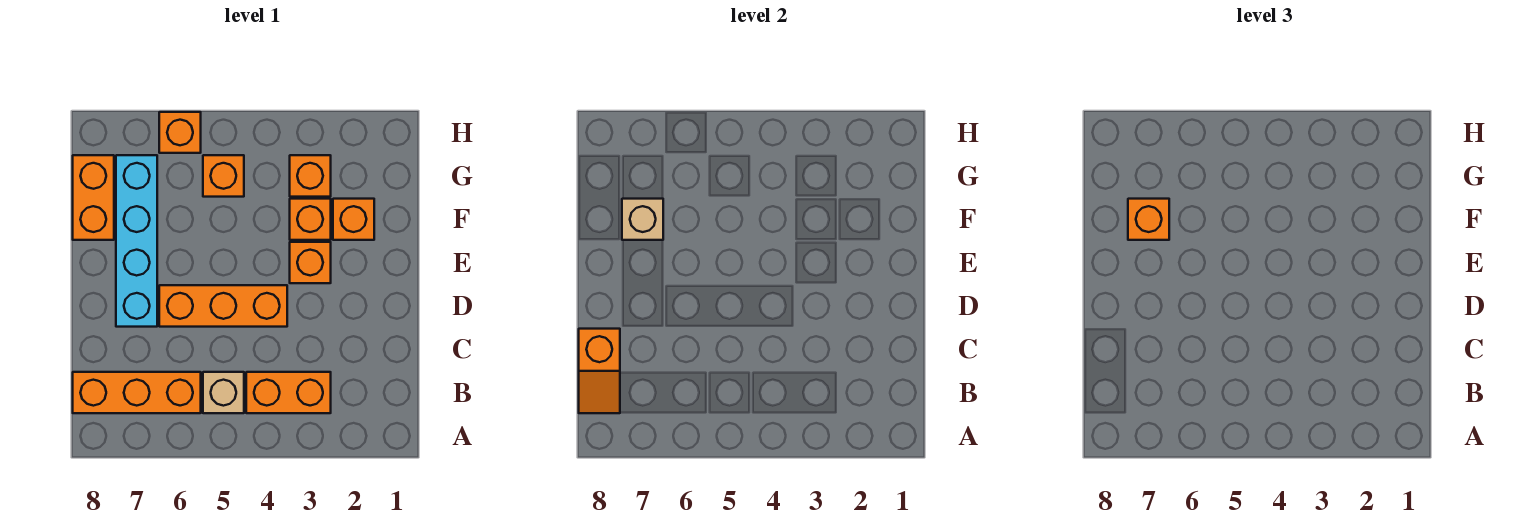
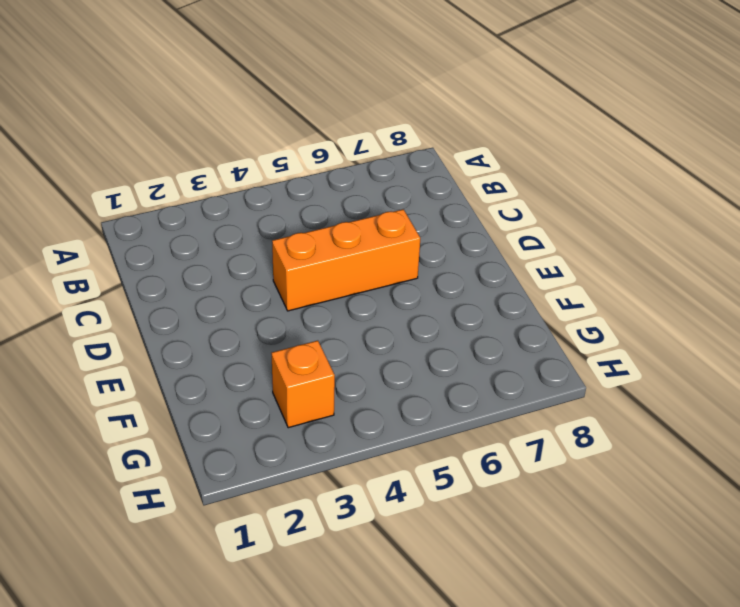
none -> orange 1x2 brick [246,372,331,413]
none -> tan 1x1 brick [203,372,244,413]
none -> orange 1x3 brick [73,372,201,413]

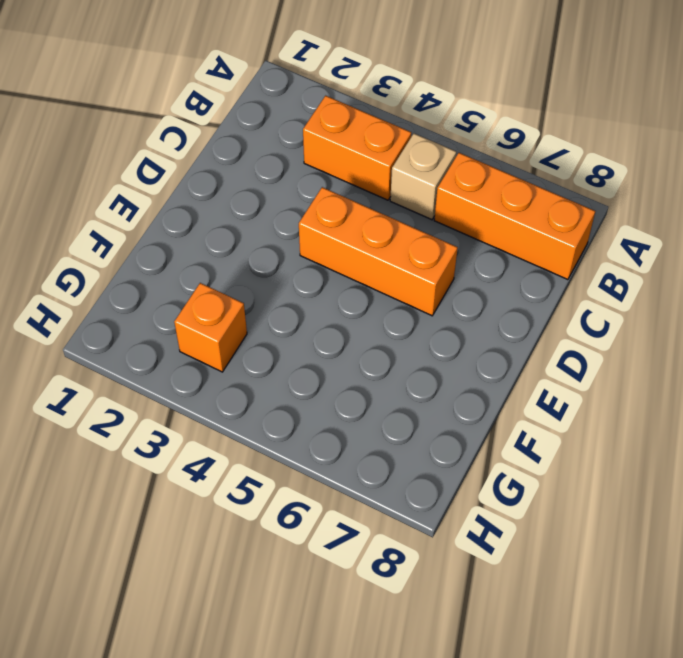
none -> cyan 1x4 brick [116,155,157,327]
none -> orange 1x1 brick [290,242,331,283]
none -> orange 1x1 brick [333,199,374,240]

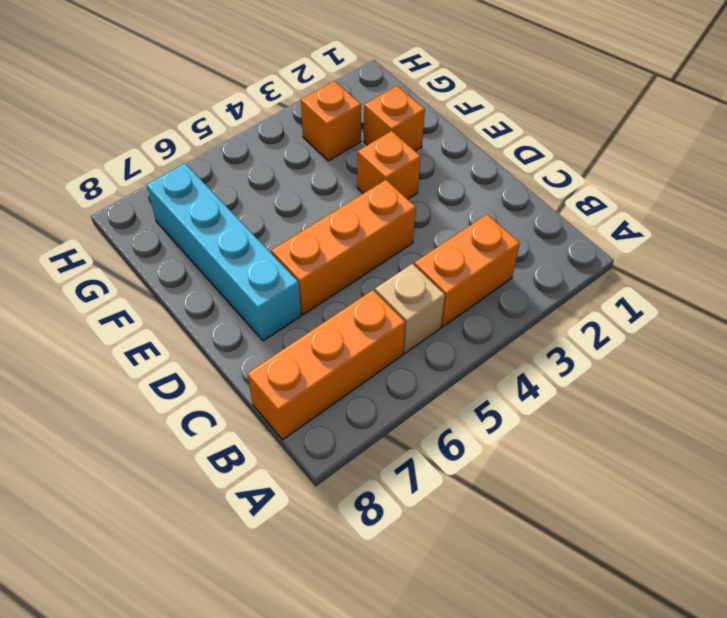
none -> orange 1x1 brick [290,199,331,240]
none -> orange 1x2 brick [73,155,114,240]
none -> orange 1x1 brick [203,155,244,197]

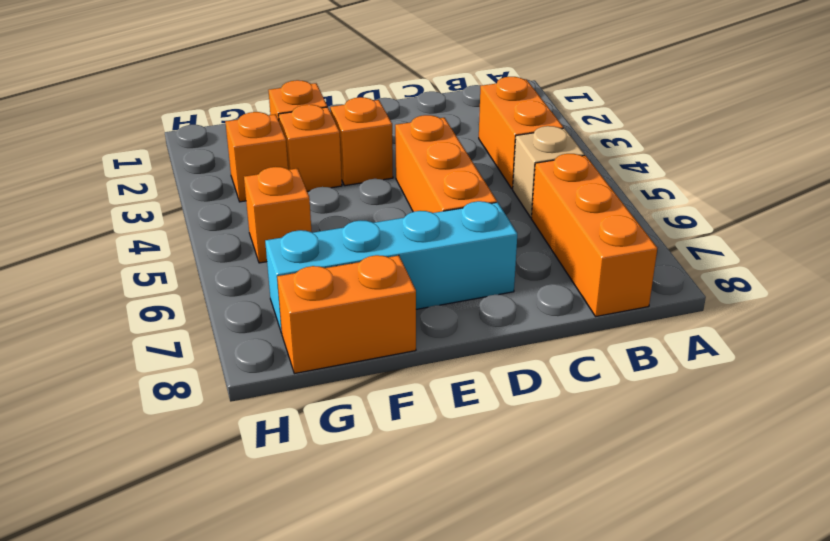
none -> orange 1x1 brick [159,112,201,153]
none -> orange 1x2 slope [579,329,620,413]
none -> tan 1x1 brick [622,199,663,240]

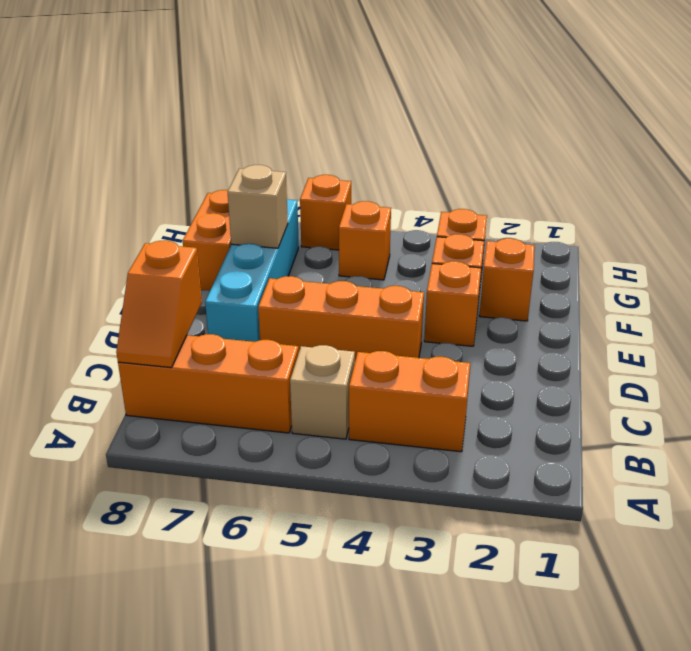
none -> orange 1x1 brick [1128,199,1169,240]

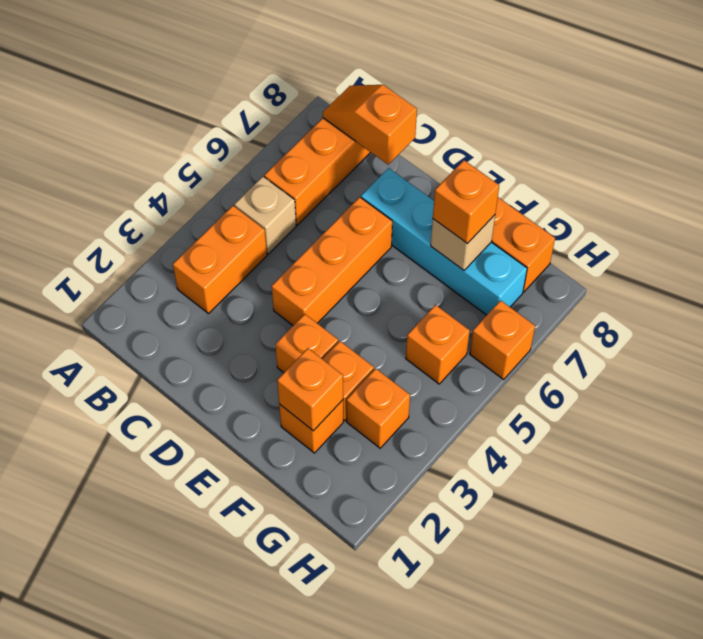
orange 1x1 brick [277,348,343,431] -> none

